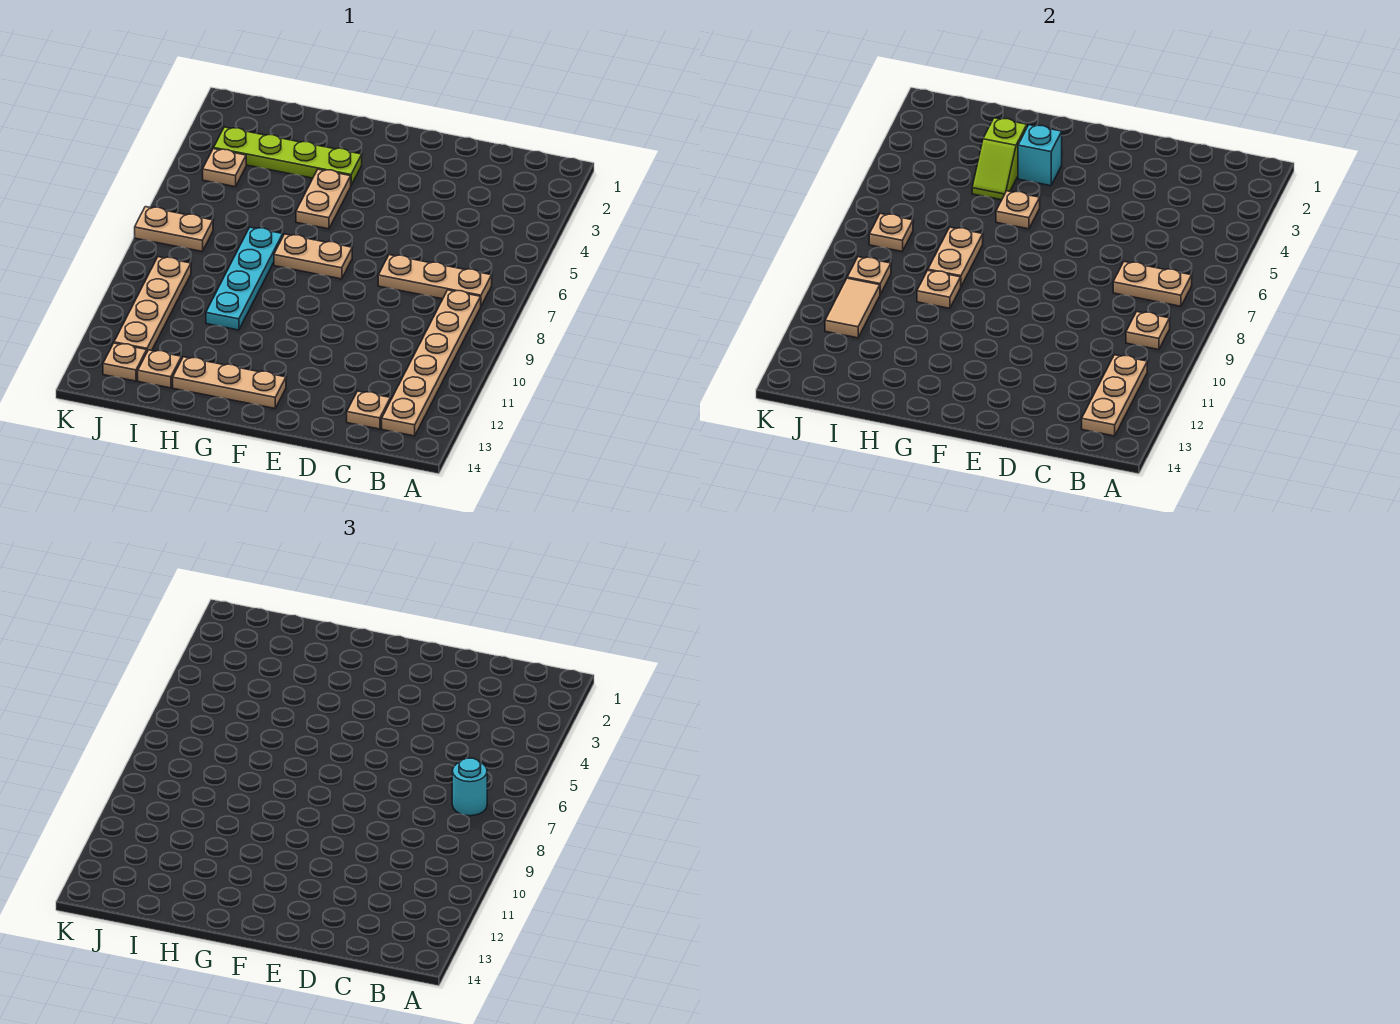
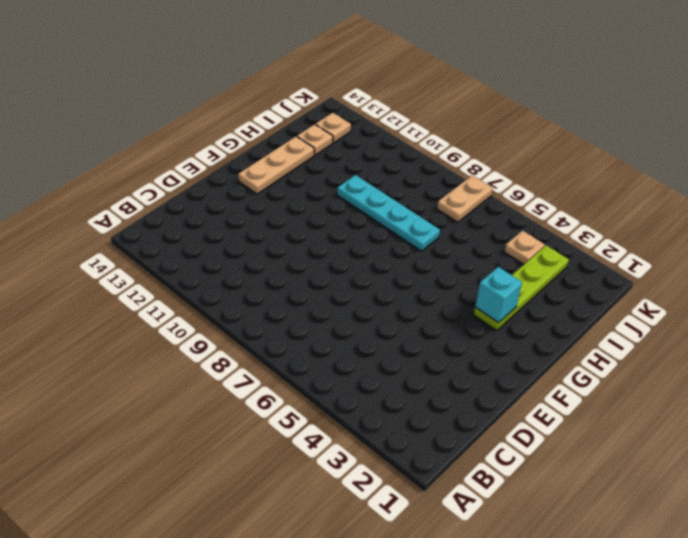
none -> tan 1x3 plate [378,255,492,306]
none -> tan 1x6 plate [382,290,481,436]
none -> tan 1x1 plate [347,391,390,429]

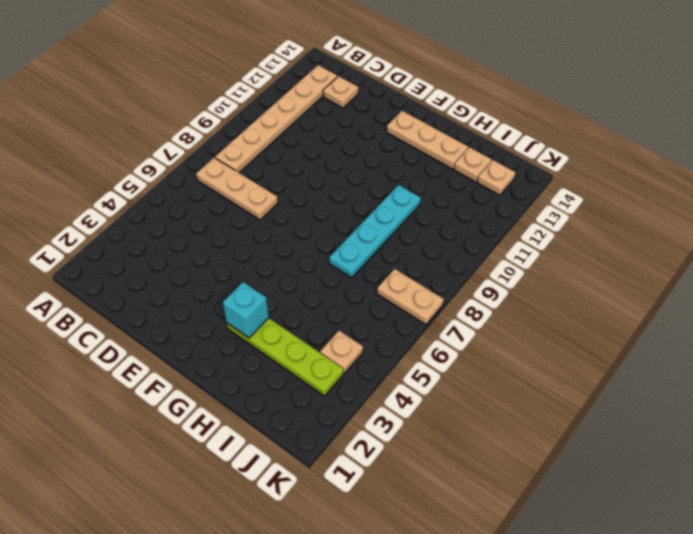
none -> tan 1x2 plate [274,234,352,279]
none -> tan 1x2 plate [296,169,351,229]
none -> tan 1x4 plate [114,257,191,351]

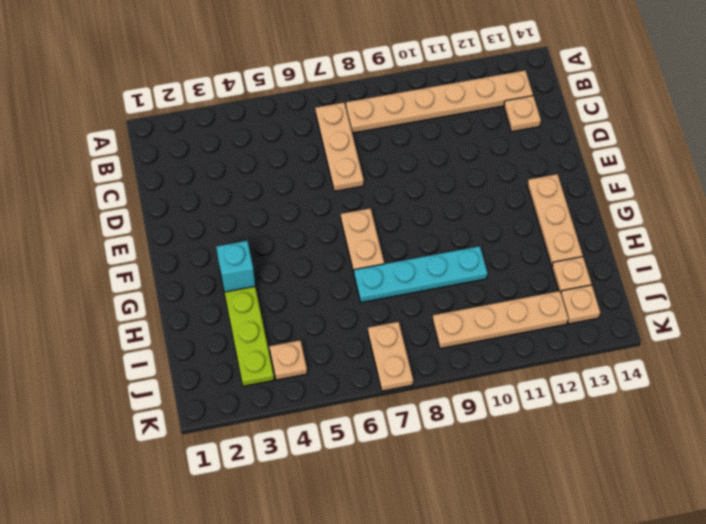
none -> tan 1x2 plate [296,169,351,229]
none -> tan 1x2 plate [1113,262,1192,306]
none -> tan 1x1 plate [1126,312,1170,350]

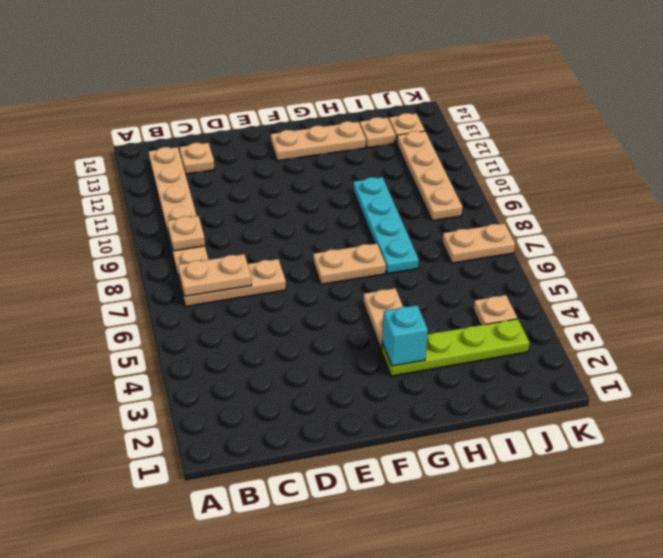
none -> tan 1x3 plate [1082,355,1147,436]
none -> tan 1x1 plate [996,191,1040,229]
none -> lime 1x2 slope [972,118,1027,200]

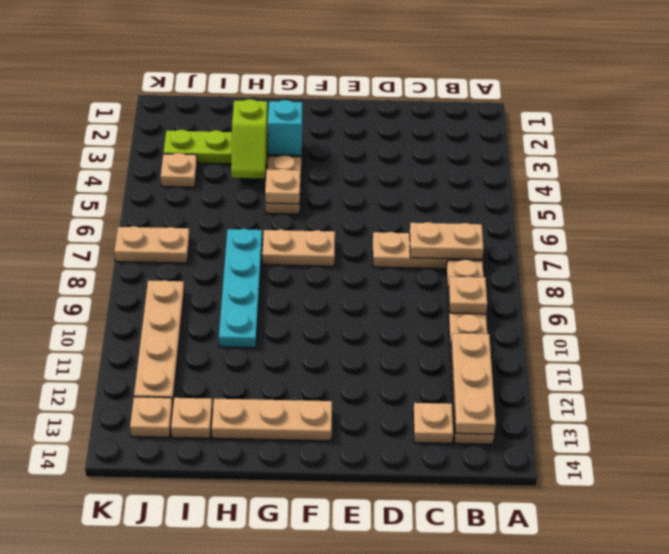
none -> tan 1x2 plate [928,227,983,286]
none -> tan 1x1 plate [917,271,961,308]
none -> tan 1x1 plate [869,214,913,251]

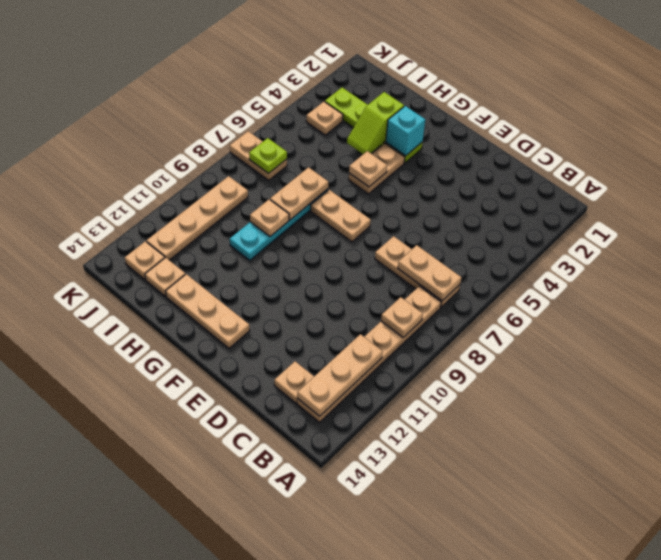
lime 1x1 plate [249,138,287,174] -> tan 1x1 plate [869,214,913,251]
none -> tan 1x1 plate [847,257,891,294]
none -> tan 1x2 tile [825,278,880,338]
none -> cyan 1x1 round brick [452,758,487,816]

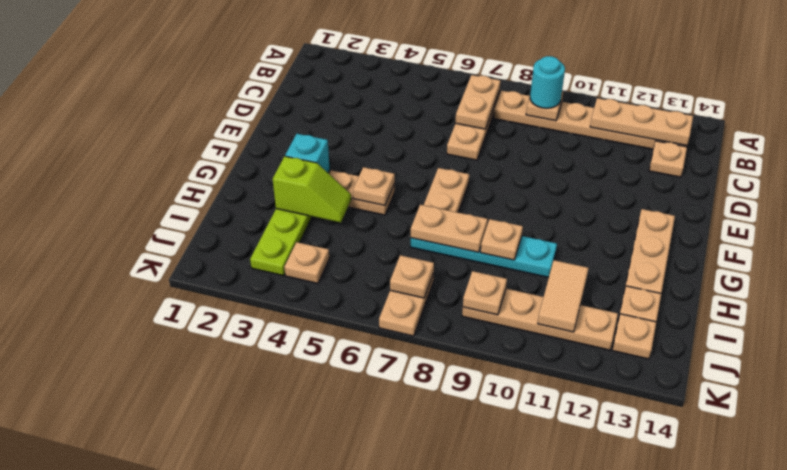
cyan 1x1 round brick [530,56,565,108] -> cyan 1x1 round brick moved to [452,758,487,816]
tan 1x2 tile [538,260,588,332] -> tan 1x2 tile turned to [825,278,880,338]

